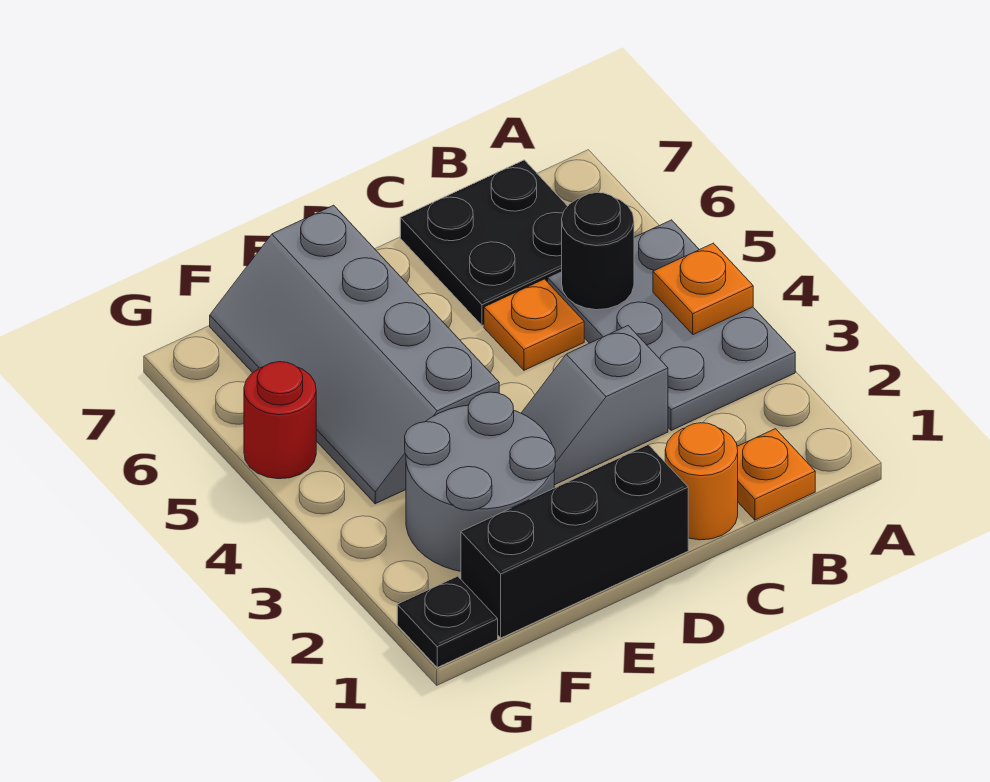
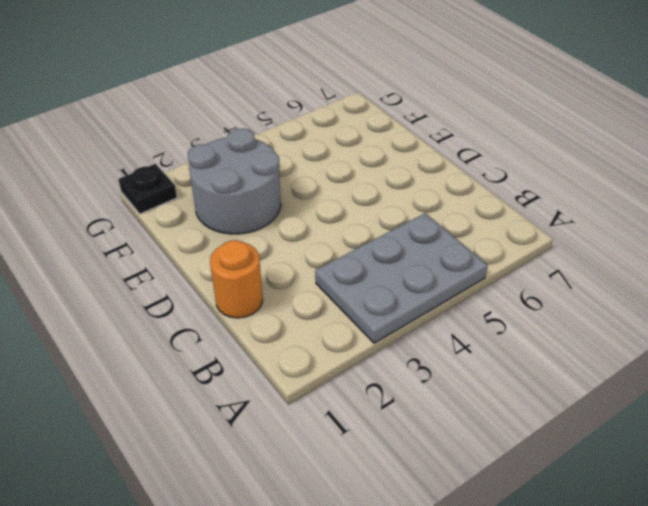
none -> orange 1x1 plate [737,429,815,520]
none -> black 2x2 plate [400,160,568,326]
none -> grey 1x2 slope [521,326,668,485]

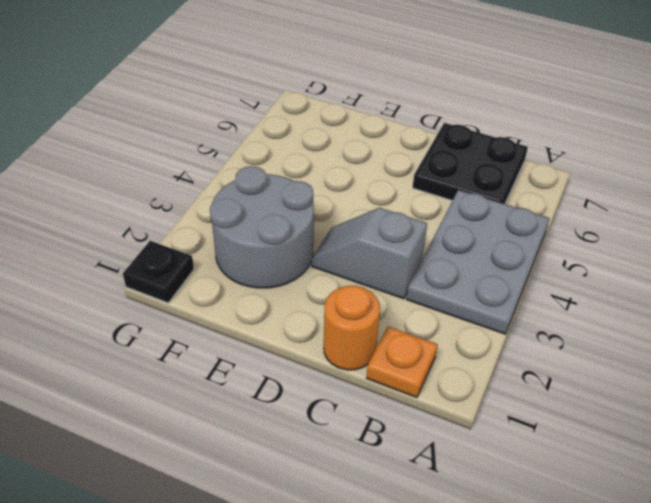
none -> orange 1x1 plate [484,279,584,370]
none -> black 1x3 brick [461,445,688,638]
none -> grey 2x4 slope [210,205,499,504]

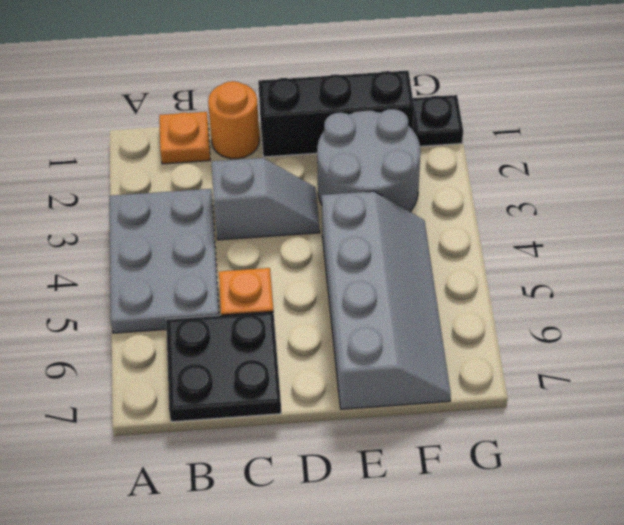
none -> red 1x1 round brick [244,362,316,479]
none -> orange 1x1 plate [653,243,753,334]
none -> black 1x1 round brick [562,193,634,310]

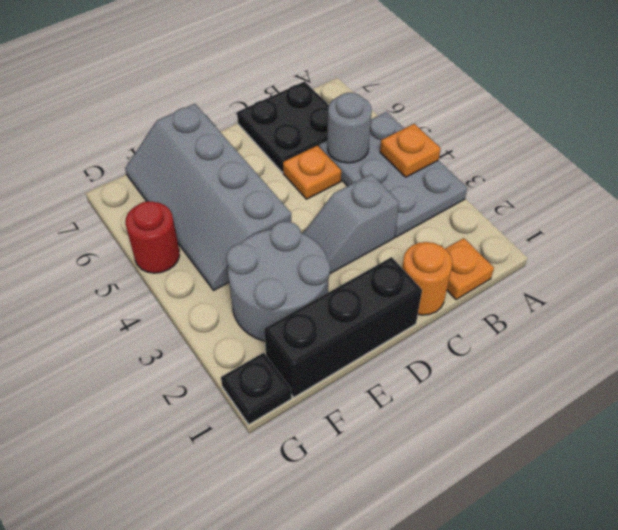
grey 1x1 round brick [327,93,372,163] -> black 1x1 round brick [562,193,634,310]

